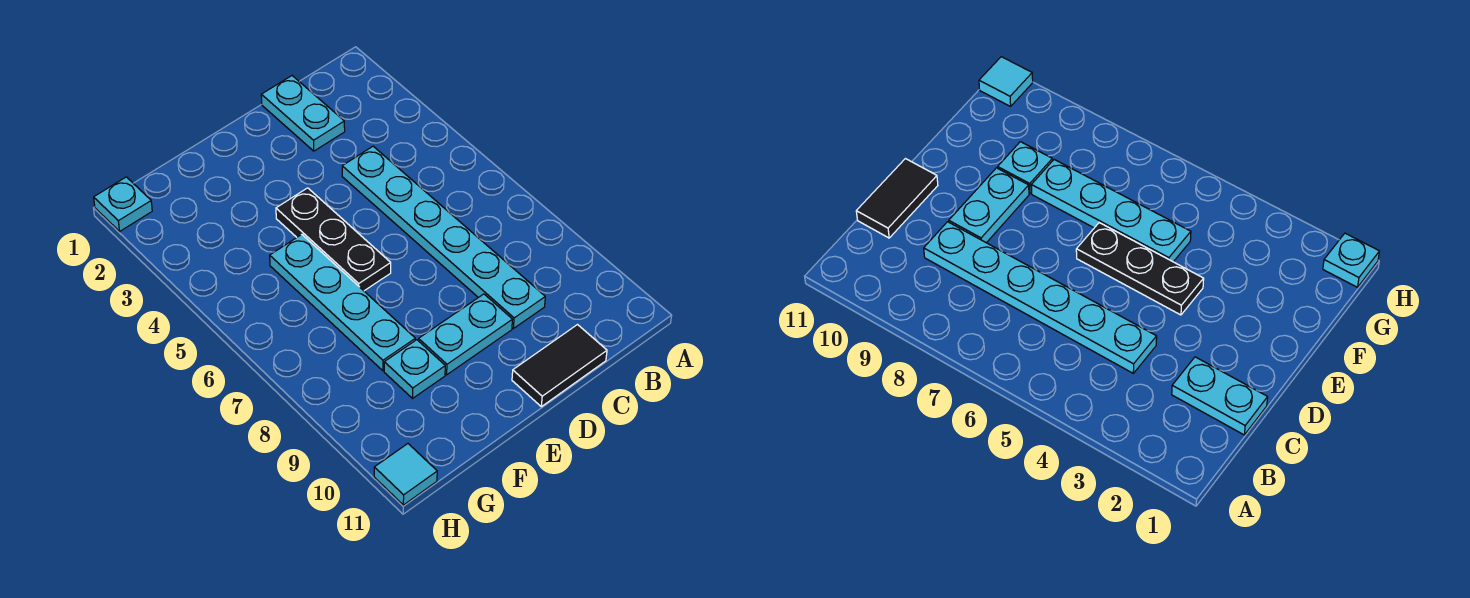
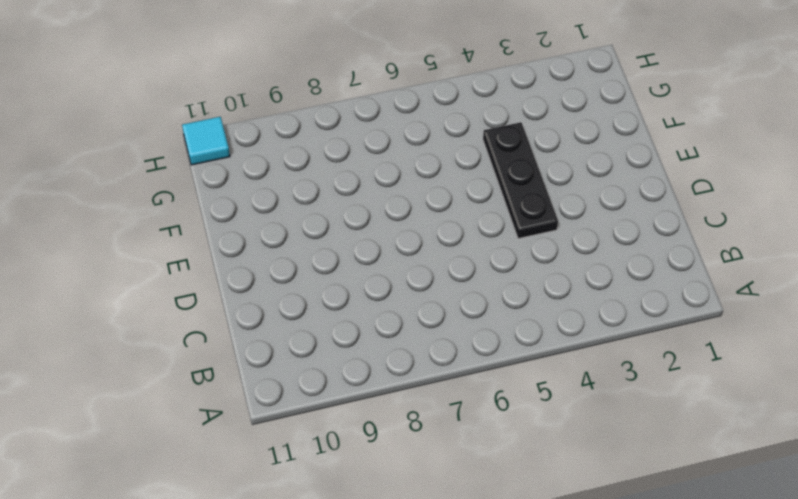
black 1x3 plate [483,122,558,239] -> black 1x3 plate turned to [276,188,391,291]
none -> cyan 1x2 plate [261,76,345,151]
none -> cyan 1x6 plate [342,146,545,328]

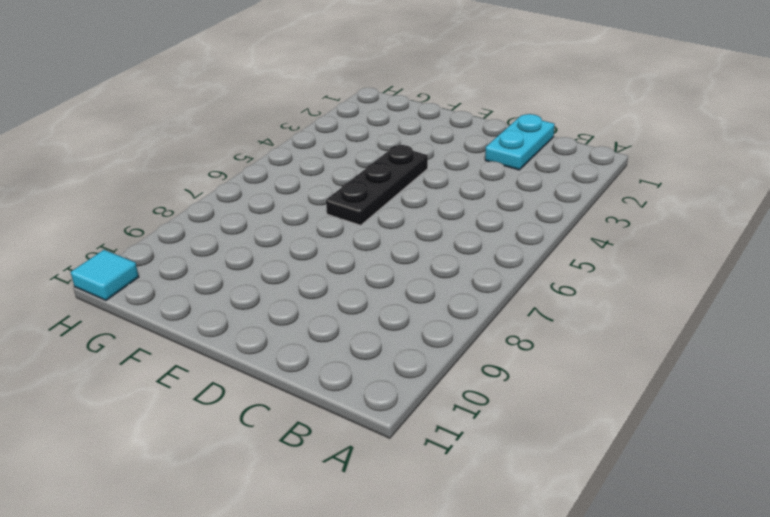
none -> cyan 1x6 plate [342,146,545,328]
none -> black 1x2 tile [512,325,607,407]

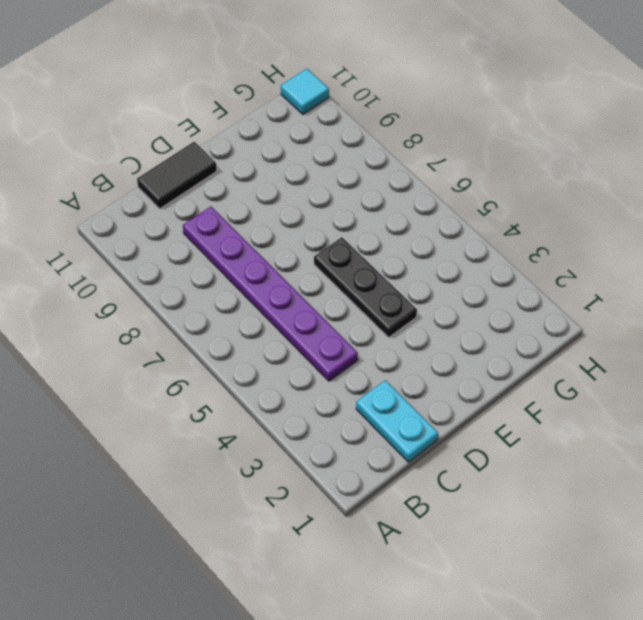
purple 1x6 plate [183,207,358,381] -> cyan 1x6 plate [342,146,545,328]
none -> cyan 1x2 plate [418,294,513,375]
none -> cyan 1x4 plate [270,235,415,371]

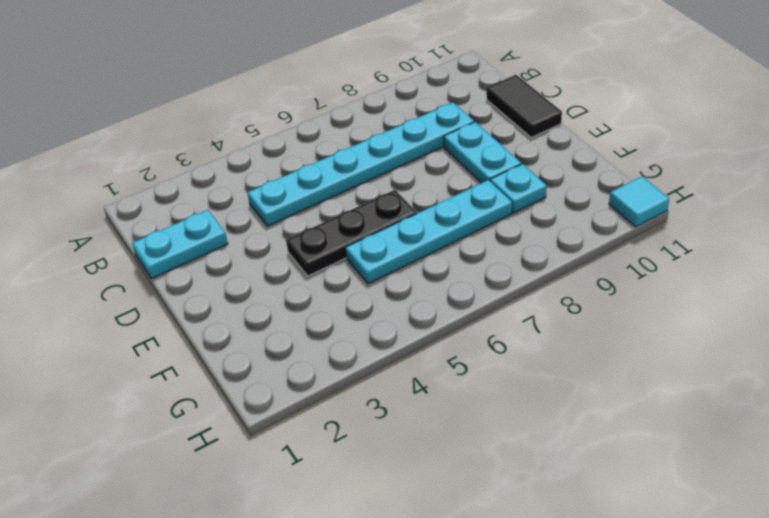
none -> cyan 1x1 plate [94,177,152,231]

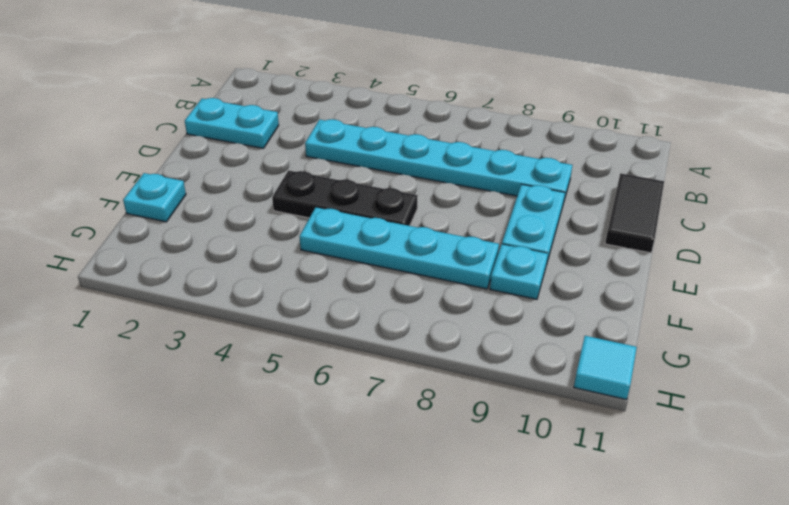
cyan 1x1 plate [123,173,186,222] -> cyan 1x1 plate moved to [94,177,152,231]

